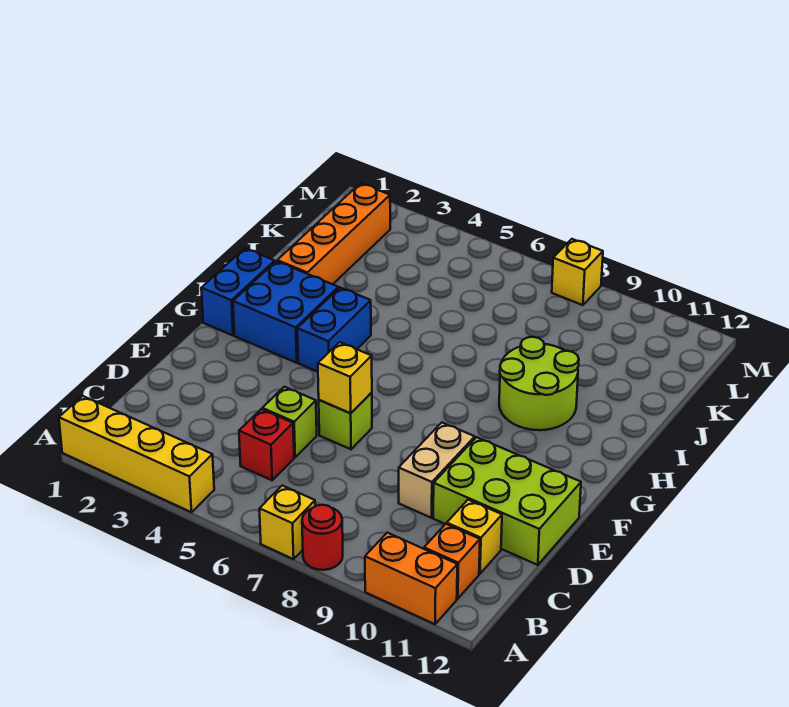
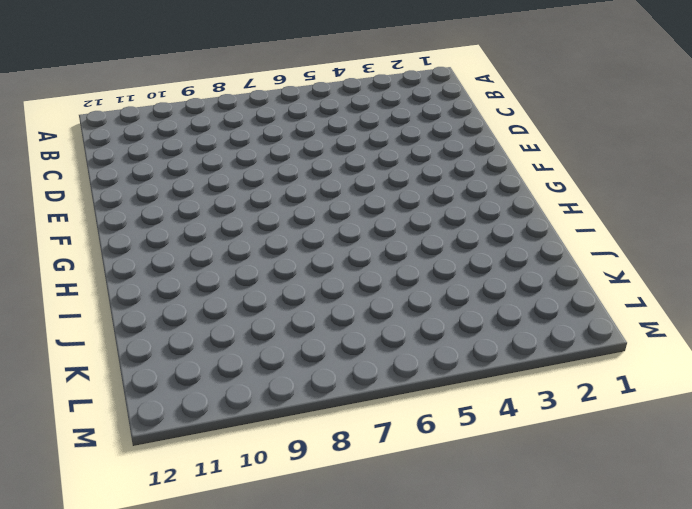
none -> yellow 1x4 brick [59,396,214,512]
none -> yellow 1x1 brick [259,486,315,559]
none -> red 1x1 round brick [302,505,343,570]

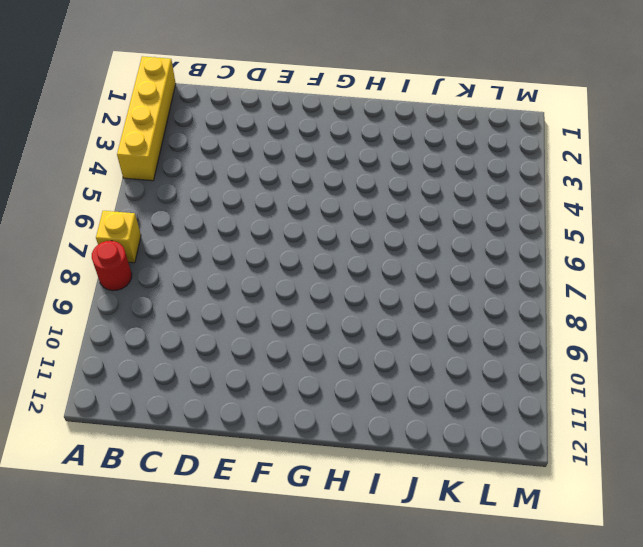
none -> orange 1x2 brick [365,533,457,624]
none -> orange 1x1 brick [424,524,480,599]
none -> red 1x1 brick [239,409,294,480]

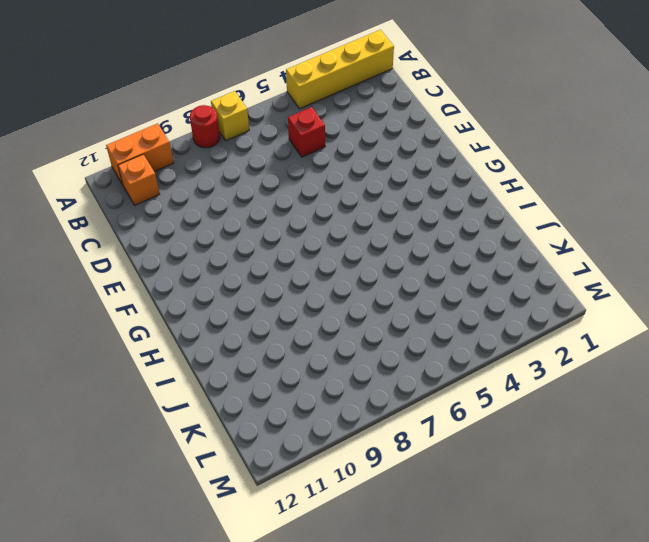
none -> yellow 1x1 brick [447,500,502,574]
none -> lime 1x1 brick [262,387,317,457]
none -> tan 1x2 brick [399,423,475,518]

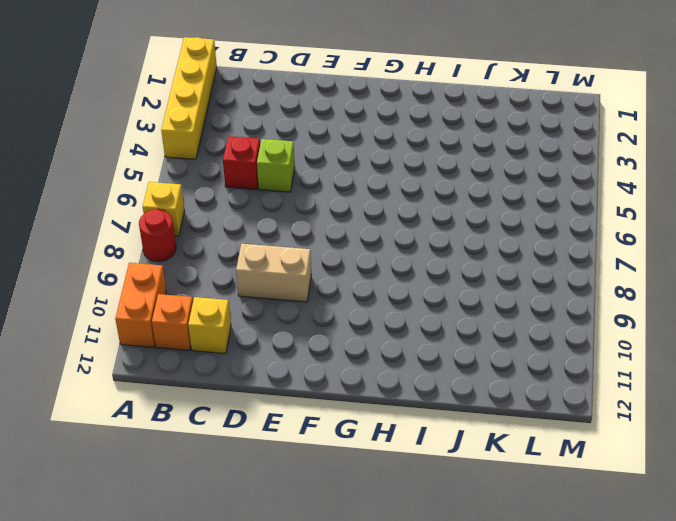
none -> lime 2x3 brick [433,437,581,565]
none -> lime 1x1 brick [319,392,372,449]
none -> blue 1x2 brick [201,248,275,335]

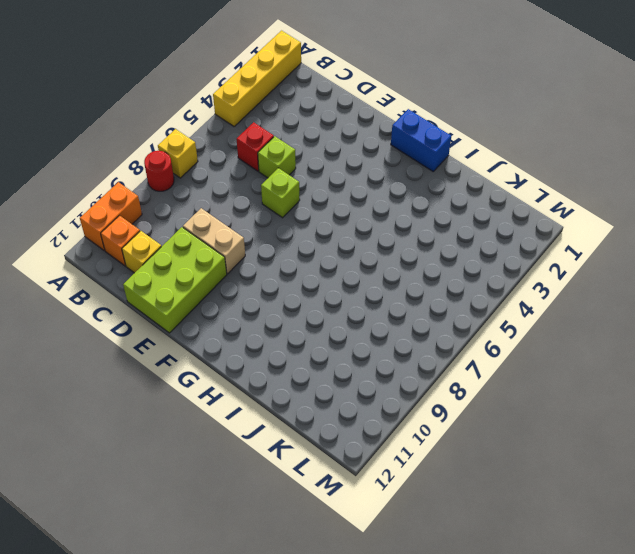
none -> blue 2x2 brick [233,261,338,363]
none -> blue 1x2 brick [297,288,371,372]
none -> lime 2x2 round brick [499,337,579,430]

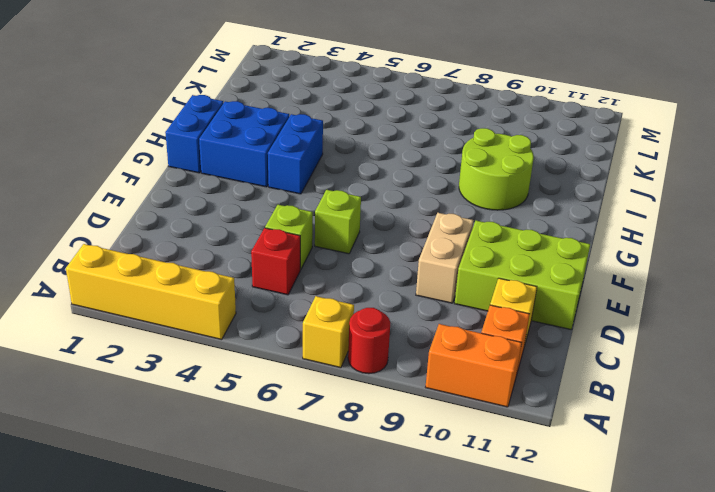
none -> orange 1x4 brick [277,183,390,284]
none -> yellow 1x1 brick [552,239,603,305]
none -> yellow 1x1 brick [318,342,372,413]

